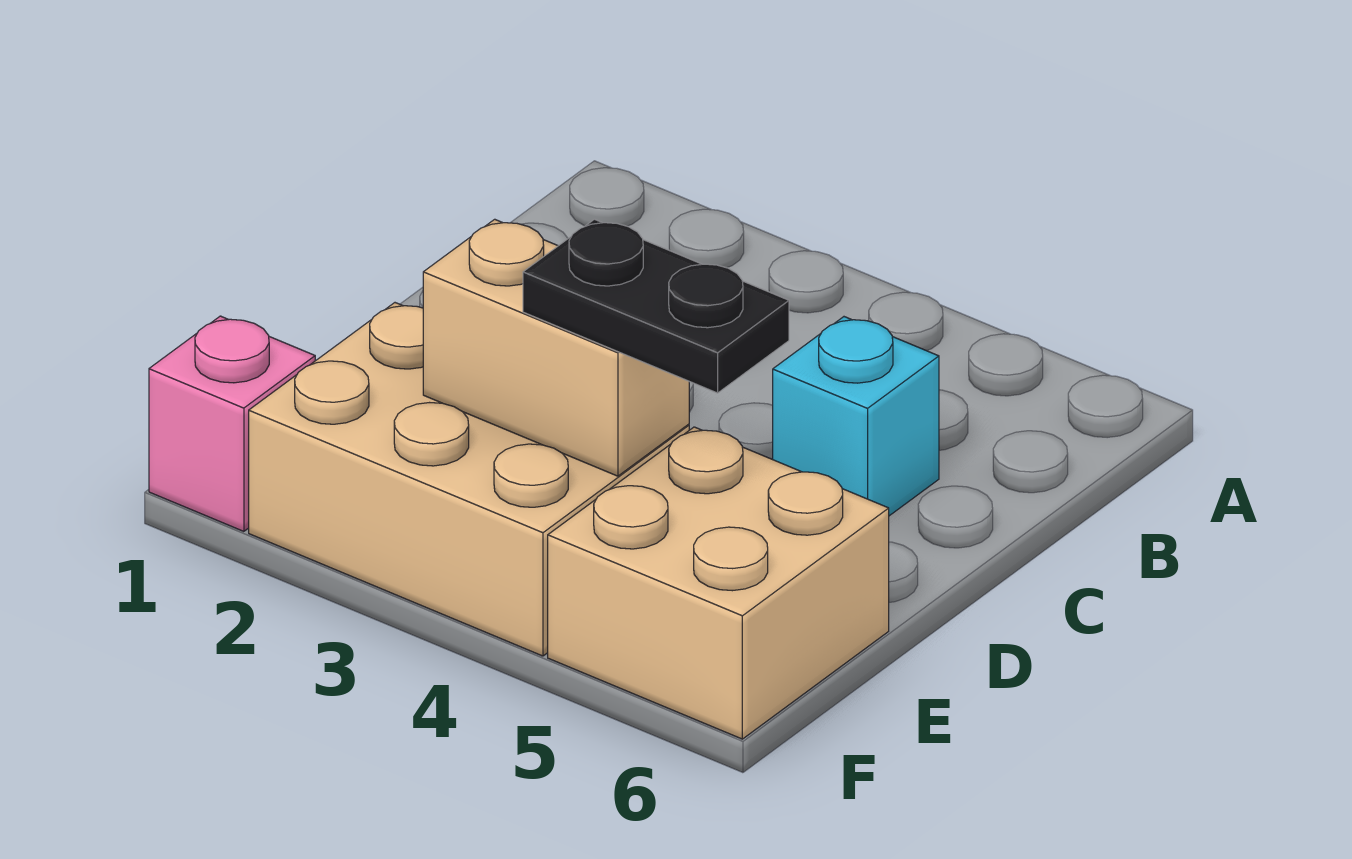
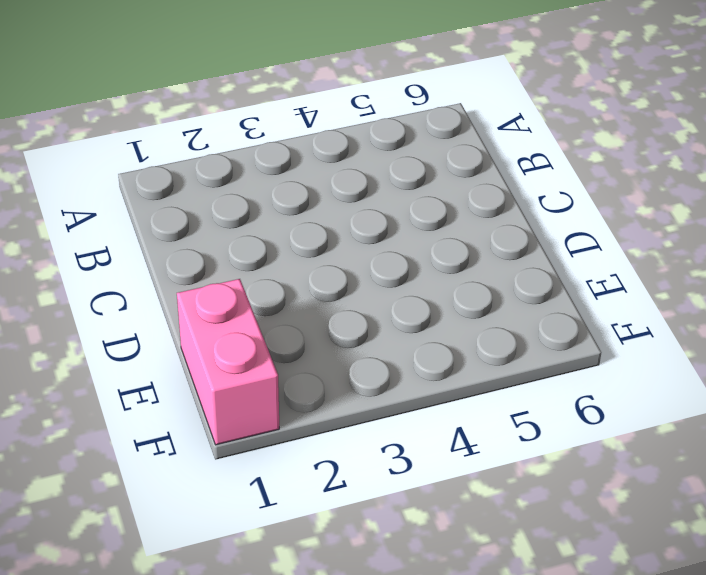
pink 1x2 brick [177,279,279,445] -> pink 1x1 brick [149,316,315,531]
none -> cyan 1x1 brick [773,317,939,516]
none -> tan 2x3 brick [249,303,689,656]

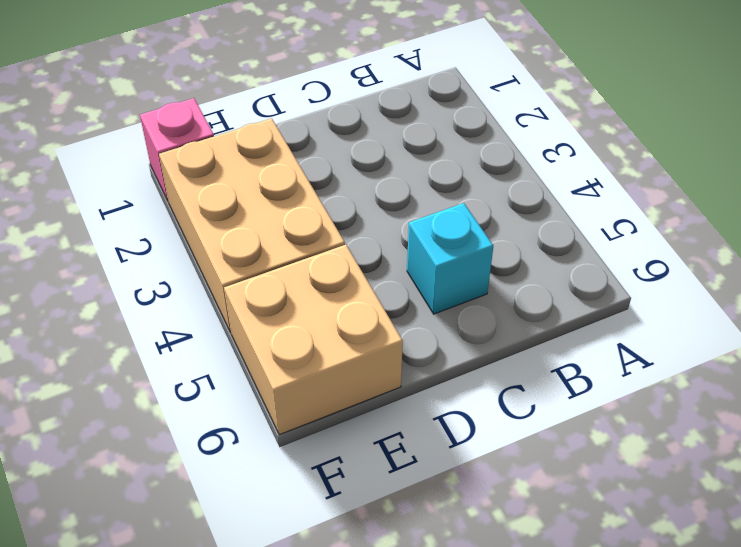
none -> tan 1x2 brick [423,219,689,476]
none -> black 1x2 plate [523,219,789,393]

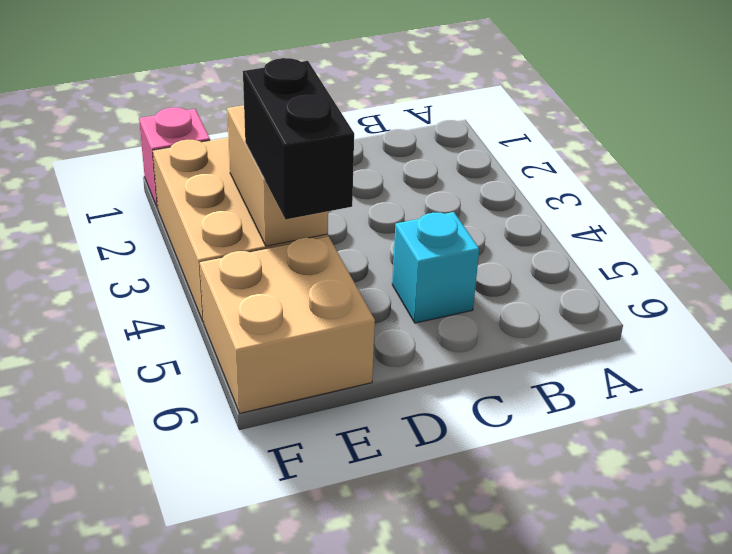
black 1x2 brick [243,58,354,219] -> black 1x2 plate [523,219,789,393]

